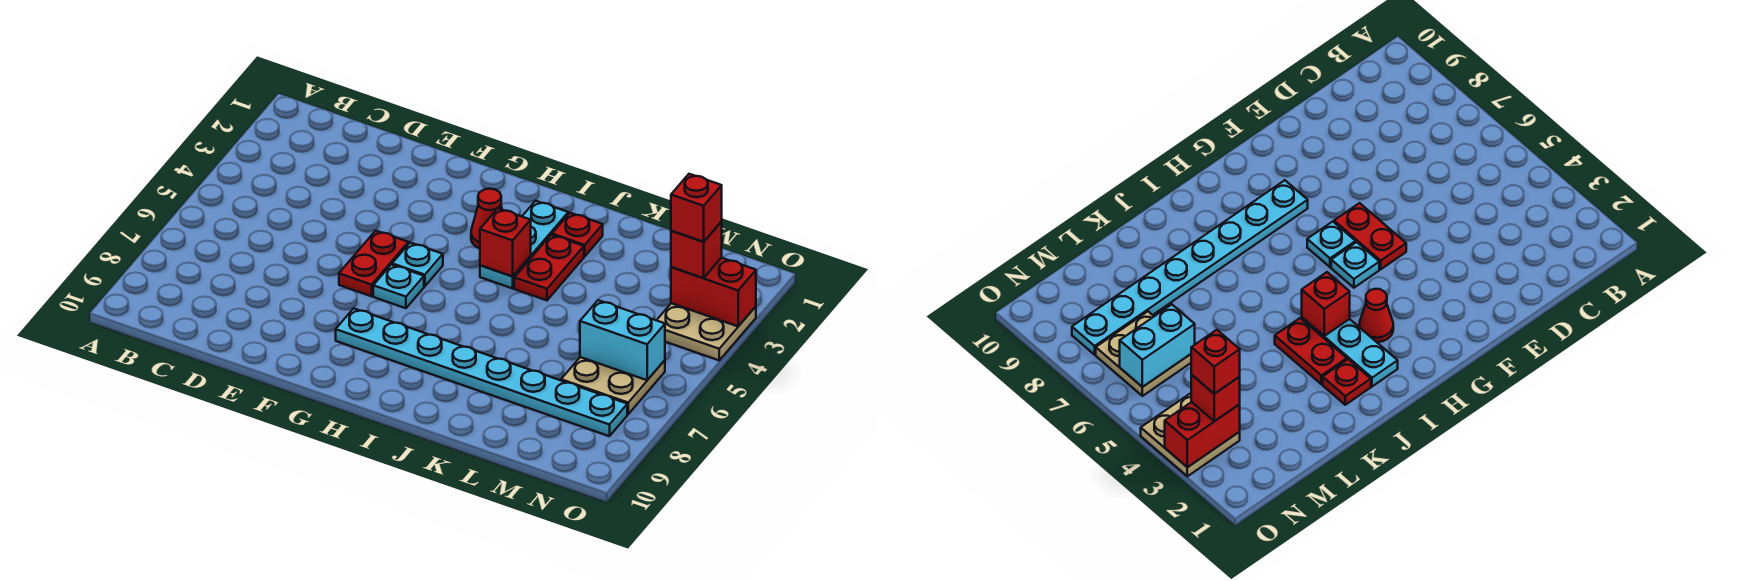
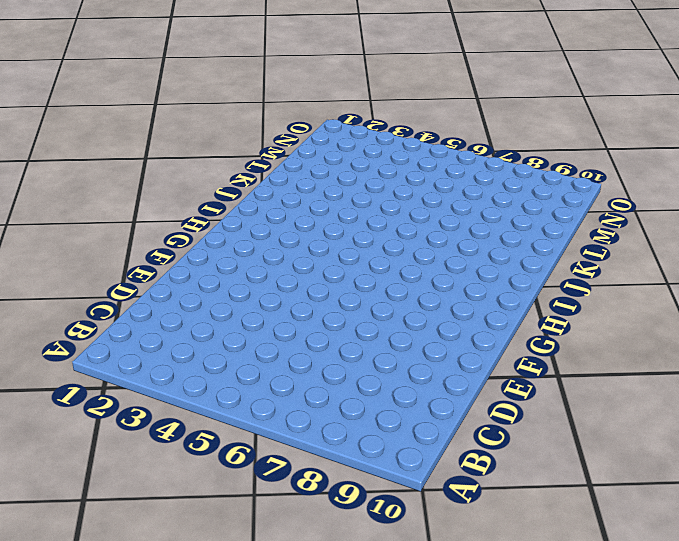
none -> red 1x2 plate [339,231,408,296]
none -> cyan 1x1 plate [392,243,443,286]
none -> cyan 1x1 plate [373,265,424,308]

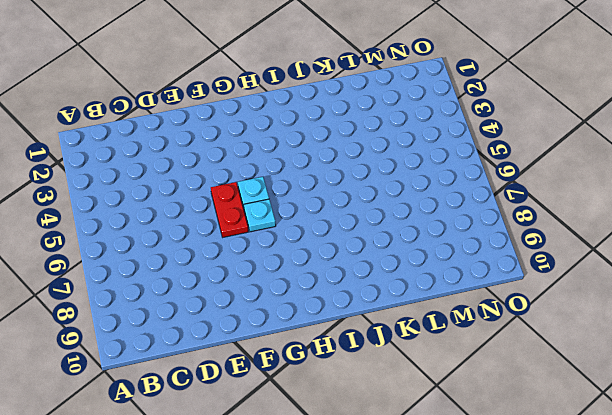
none -> cyan 1x8 plate [336,308,627,436]
none -> red 1x1 cone [471,189,502,248]
none -> cyan 1x3 plate [480,201,568,288]

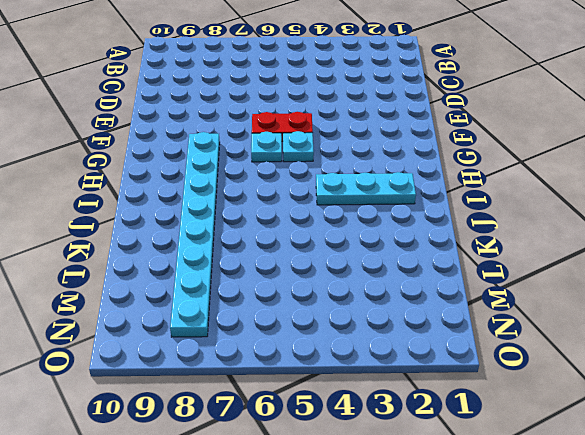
none -> red 1x1 cone [471,189,502,248]
none -> red 1x1 plate [552,213,603,257]
none -> red 1x2 plate [514,235,584,300]

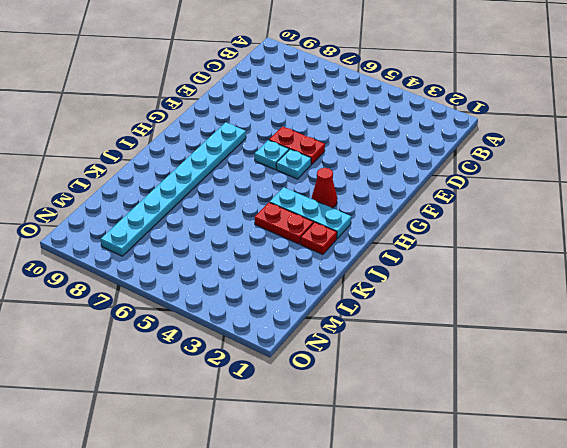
none -> tan 2x2 plate [561,357,665,414]
none -> tan 2x2 plate [657,303,756,360]
none -> red 1x1 brick [480,208,531,276]

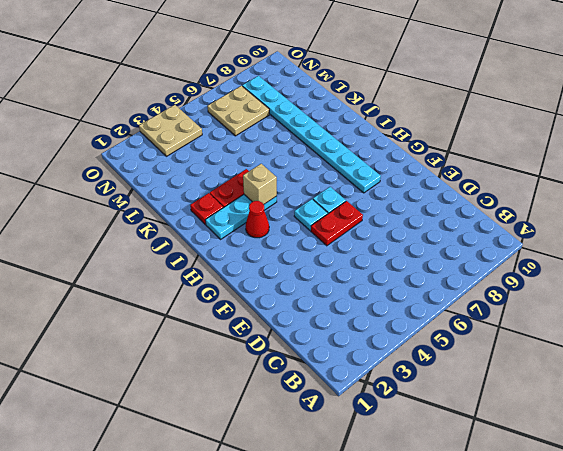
tan 1x1 brick [243,164,277,204] -> red 1x1 brick [480,208,531,276]
none -> cyan 1x2 brick [580,300,665,380]
none -> red 1x2 brick [671,258,756,326]
none -> red 1x1 brick [671,222,722,278]

